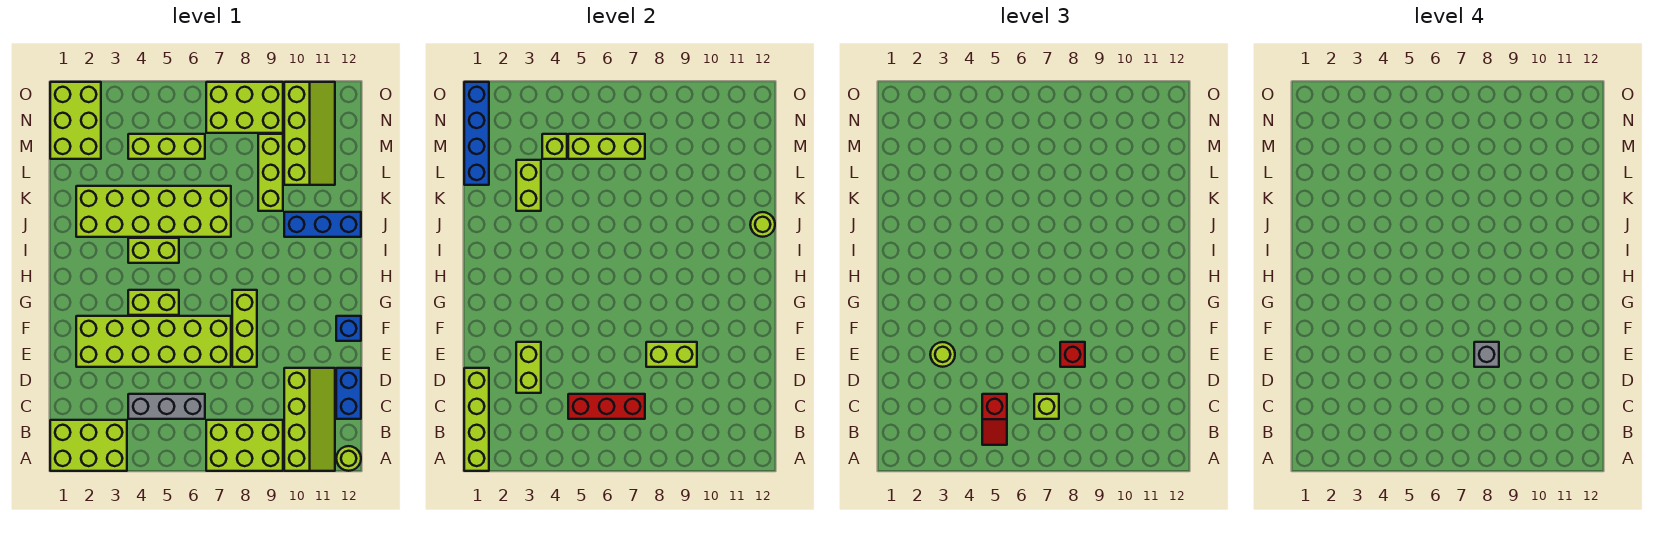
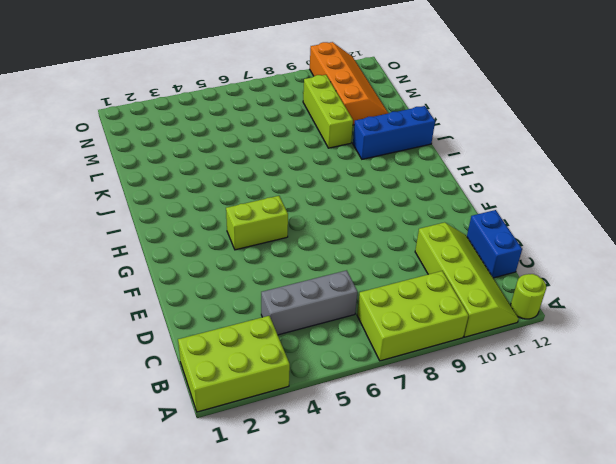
orange 2x4 slope [310,42,388,125] -> lime 2x4 slope [284,82,335,185]
none -> lime 2x6 brick [76,316,231,367]
none -> lime 1x3 brick [232,290,257,367]
none -> blue 1x1 brick [336,316,361,341]
none -> lime 1x2 brick [128,238,179,263]

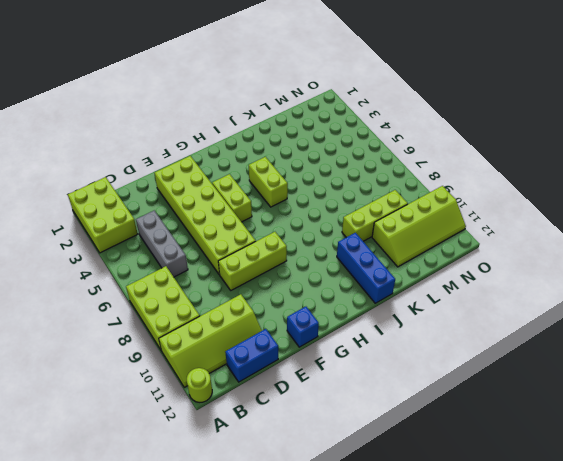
none -> lime 2x6 brick [76,186,231,237]
none -> lime 2x3 brick [50,82,101,159]
none -> lime 1x3 brick [128,134,205,159]
none -> lime 2x3 brick [206,82,283,133]

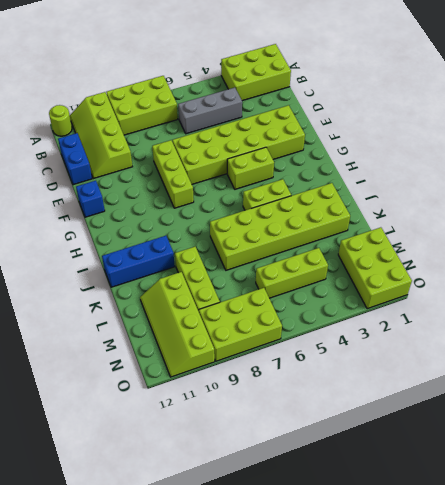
none -> lime 1x4 brick [464,368,489,471]
none -> red 1x3 brick [568,394,645,419]
none -> lime 1x2 brick [516,342,541,393]
none -> lime 1x2 brick [646,342,697,367]

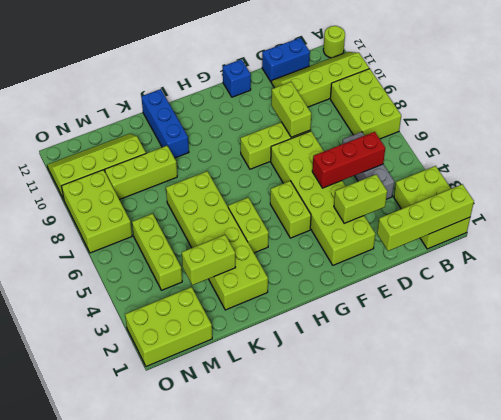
red 1x3 brick [312,132,385,188] -> red 1x3 brick turned to [568,394,645,419]
none -> lime 1x1 round brick [750,212,775,237]
none -> blue 1x4 brick [464,82,489,185]
none -> lime 1x1 brick [542,134,567,159]
none -> lime 1x3 brick [568,134,645,159]

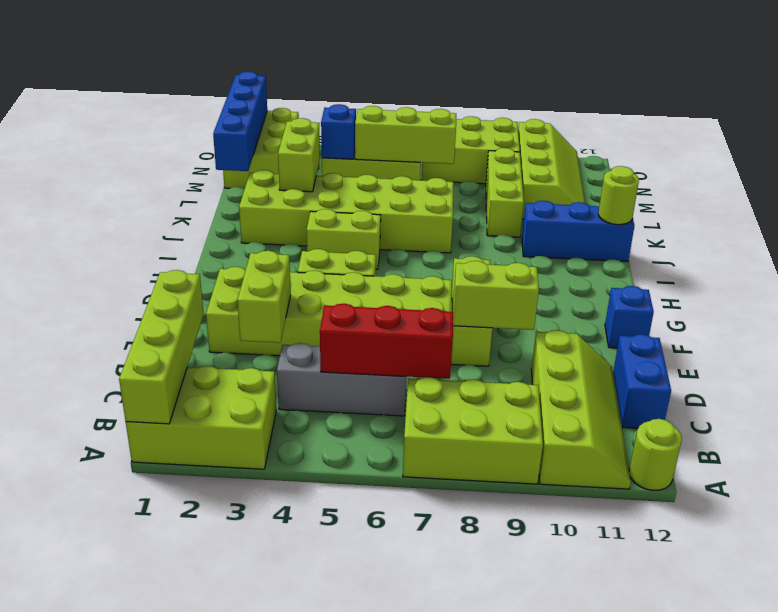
blue 1x1 brick [321,104,356,159] -> lime 1x1 brick [542,134,567,159]
none -> red 1x2 slope [982,394,1007,445]
none -> lime 1x1 brick [1034,394,1059,419]
none -> lime 1x1 round brick [930,342,955,367]
none -> red 1x1 brick [1060,342,1085,367]

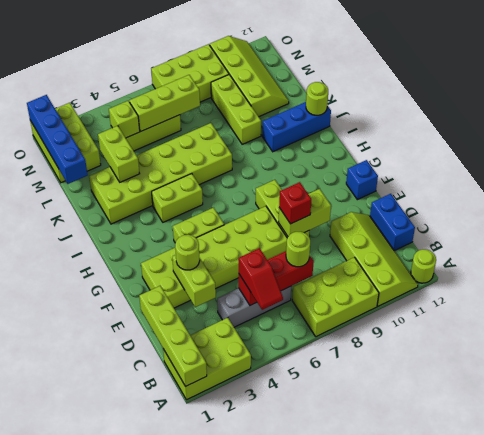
lime 1x1 round brick [286,232,310,267] -> lime 1x1 brick [1034,394,1059,419]
none -> grey 1x1 brick [1474,342,1499,367]

